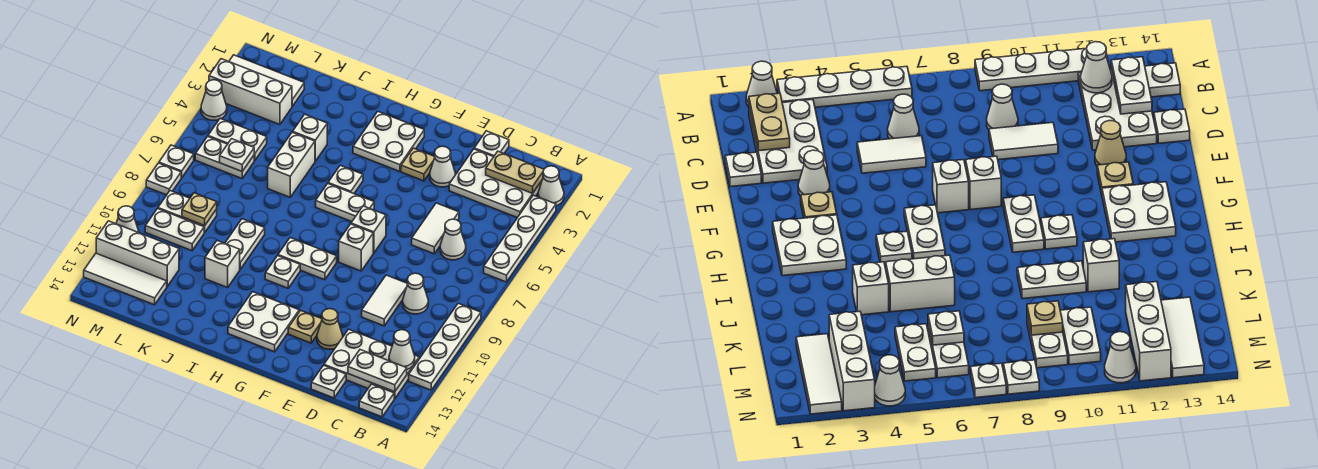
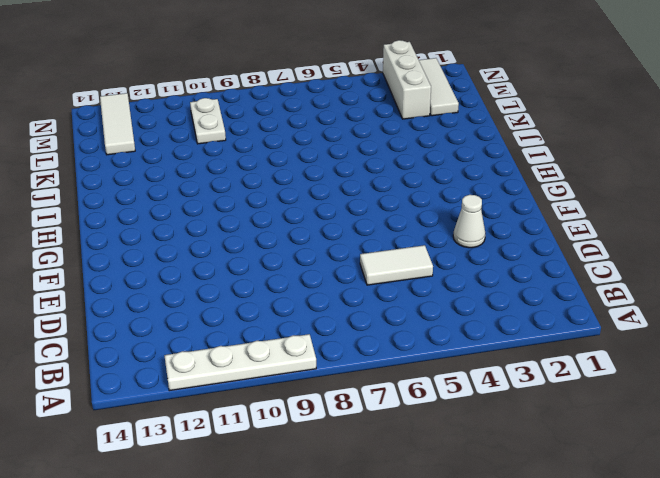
none -> white 1x1 cone [538,166,564,206]
none -> white 1x4 plate [484,195,556,282]
none -> white 2x3 plate [449,149,542,218]
none -> white 2x3 plate [324,329,419,399]

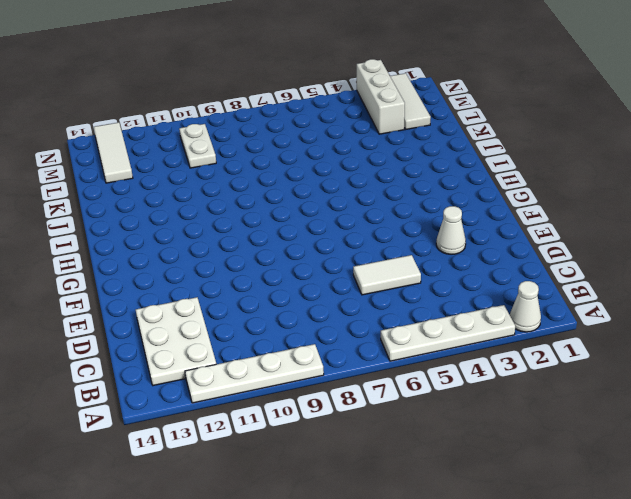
none -> white 2x3 plate [449,149,542,218]
none -> white 1x1 plate [359,384,394,417]
none -> white 1x1 cone [440,219,466,260]
none -> white 1x1 cone [403,273,428,314]

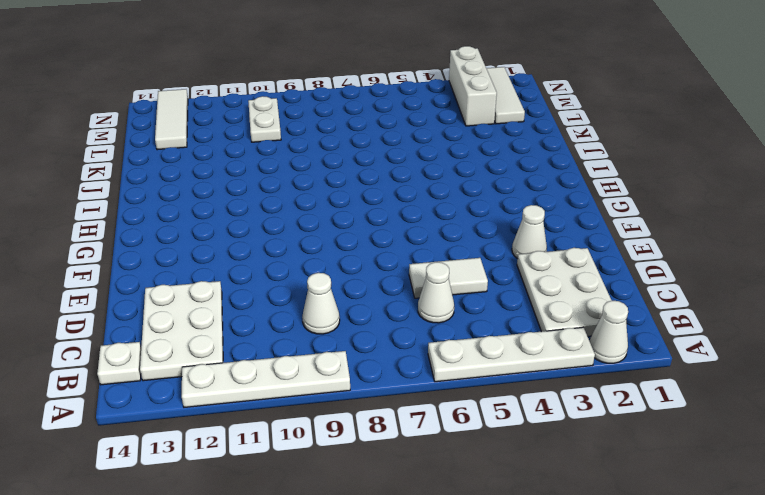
none -> white 1x1 plate [474,131,509,157]
none -> white 1x2 tile [362,275,408,326]
none -> white 1x1 plate [311,365,346,398]
none -> tan 1x1 cone [317,309,343,349]

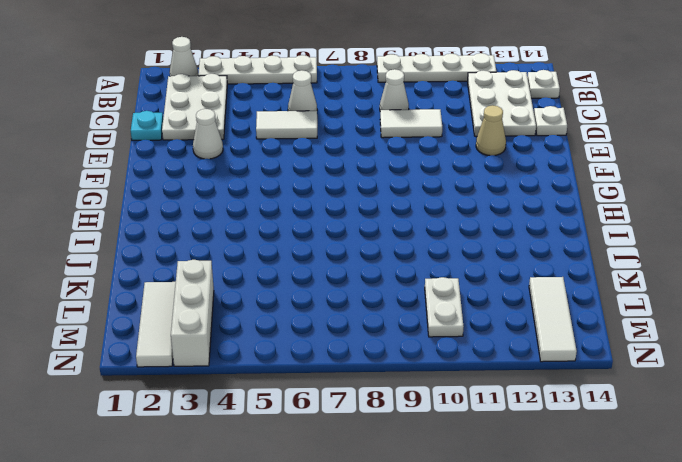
cyan 1x1 plate [131,111,163,140] -> white 1x1 plate [474,131,509,157]
none -> tan 1x1 plate [401,148,435,181]
none -> white 1x1 brick [351,206,386,253]
none -> white 1x1 brick [339,224,373,271]
none -> tan 1x1 plate [288,310,322,343]

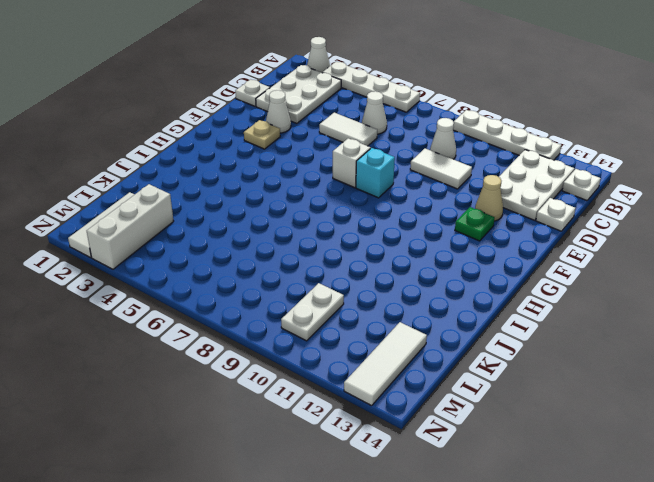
cyan 1x1 brick [356,148,395,198] -> white 1x1 brick [339,224,373,271]
green 1x1 plate [455,207,495,241] -> tan 1x1 plate [288,310,322,343]
none -> white 2x2 plate [353,111,424,172]
none -> white 1x2 plate [316,183,374,222]
none -> white 1x2 plate [278,238,337,280]
none -> white 2x2 plate [228,292,299,352]

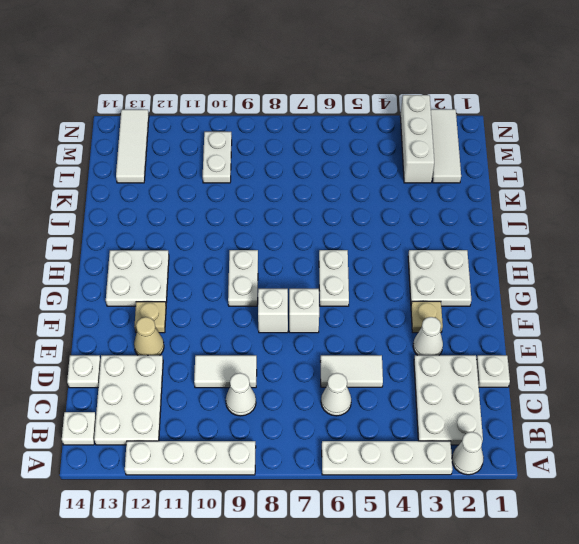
none -> white 1x1 plate [328,166,363,194]
none -> white 1x1 plate [265,256,300,288]
none -> white 1x1 brick [293,114,327,161]
none -> white 1x2 brick [268,132,315,197]

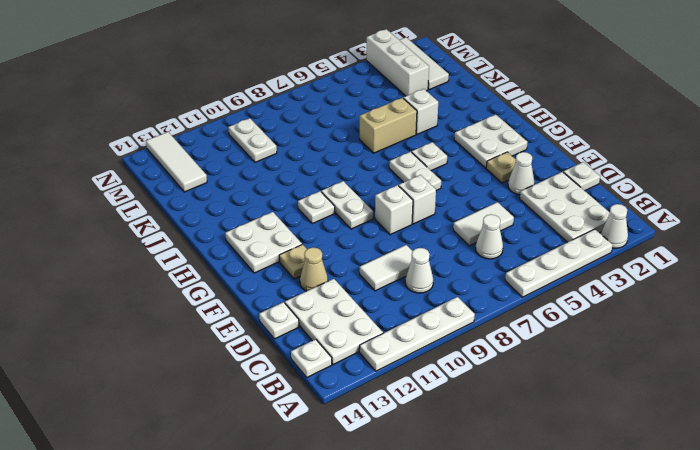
tan 1x2 brick [360,98,417,153] -> white 1x2 brick [268,132,315,197]
none -> white 1x2 plate [225,219,265,269]
none -> white 1x1 brick [205,240,240,287]
none -> white 1x2 plate [208,119,267,161]
none -> white 1x2 plate [195,136,254,178]

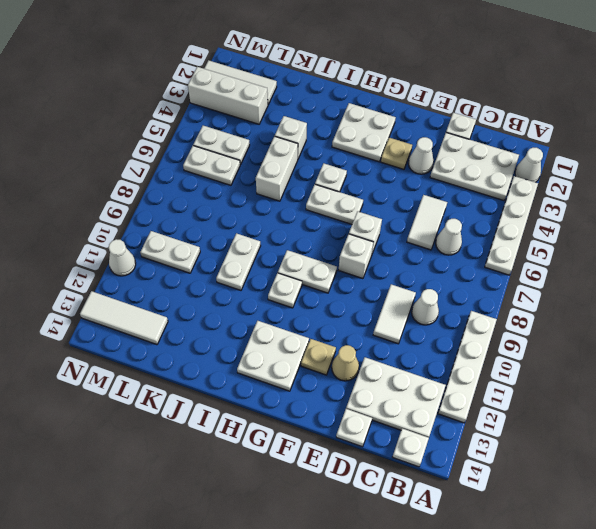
none -> white 1x1 brick [205,240,240,287]
none -> white 1x2 plate [158,191,217,232]
none -> white 1x3 brick [96,221,179,286]
none -> white 1x1 cone [201,80,227,120]

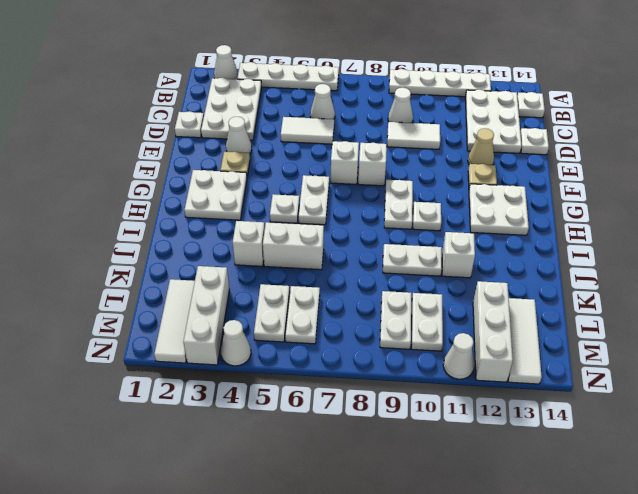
none -> white 1x1 plate [159,145,194,178]
none -> white 1x1 plate [146,163,181,195]
none -> tan 1x2 plate [486,151,544,193]
none -> white 1x1 cone [389,330,415,369]

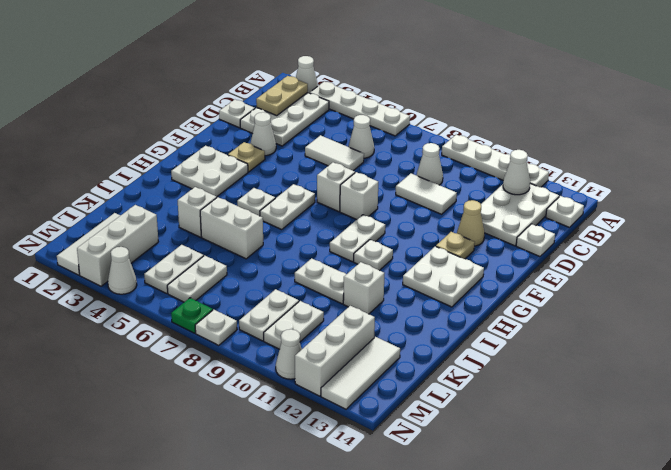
green 1x1 plate [171,298,213,333] -> white 1x1 plate [159,145,194,178]
none -> white 1x2 plate [348,350,407,392]
none -> white 1x1 plate [220,139,254,171]
none -> tan 1x1 plate [182,193,217,226]

